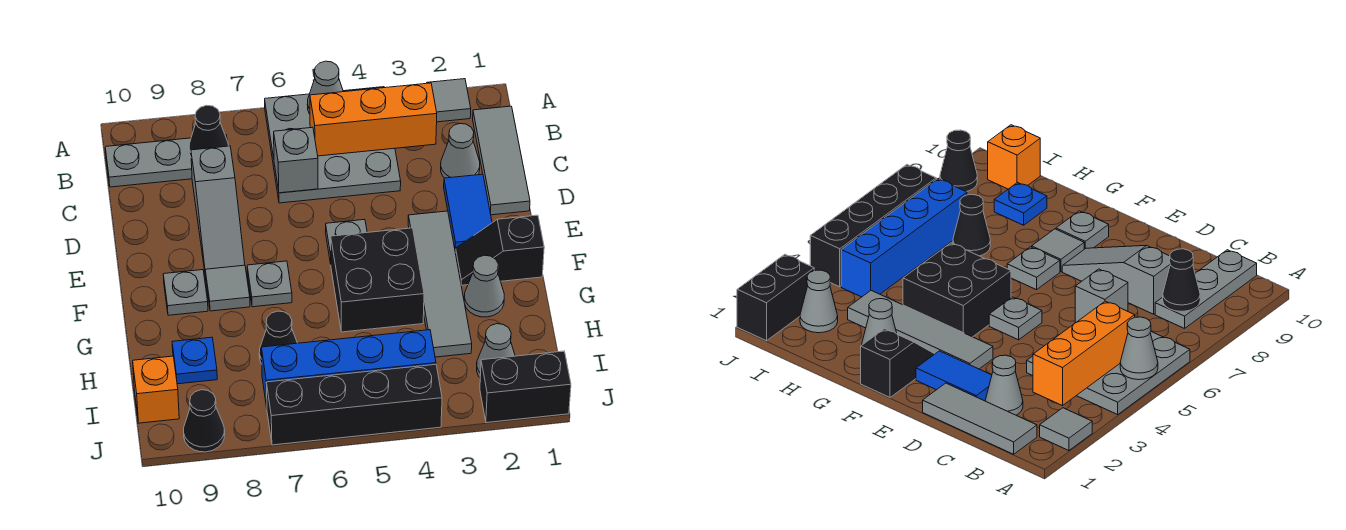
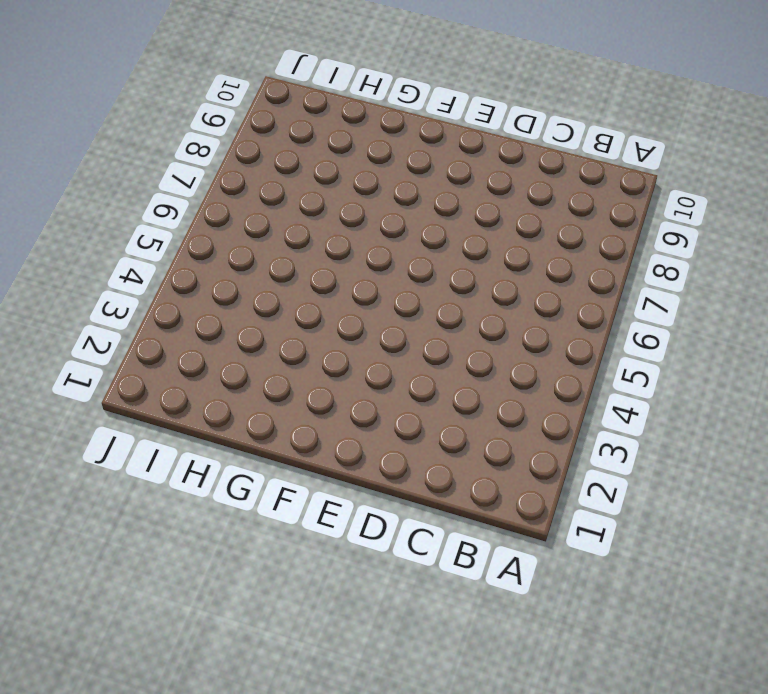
none -> grey 1x1 tile [427,79,471,122]
none -> grey 3x3 plate [265,87,401,203]
none -> grey 1x3 tile [473,106,530,215]

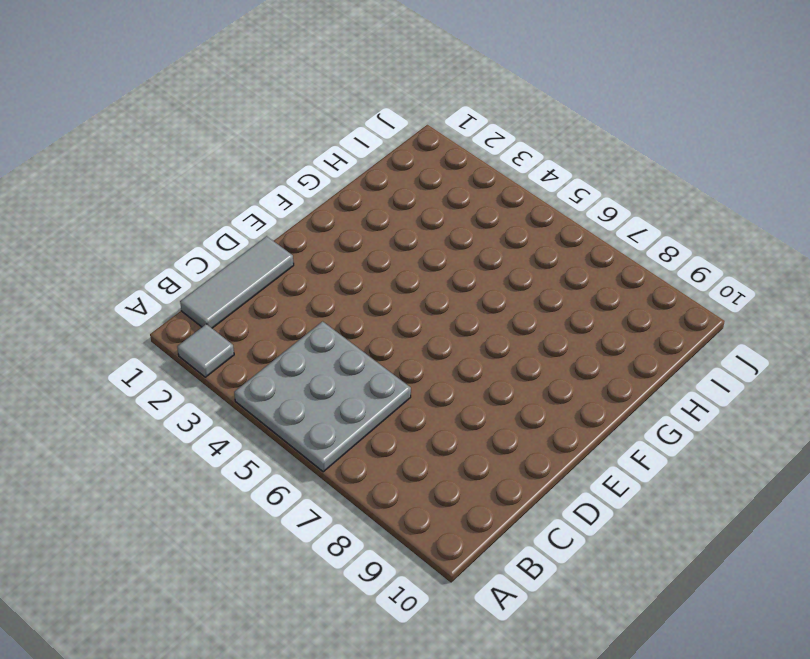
none -> grey 1x3 plate [105,135,227,187]
none -> grey 1x1 cone [441,124,480,178]
none -> grey 1x3 slope [191,146,245,277]

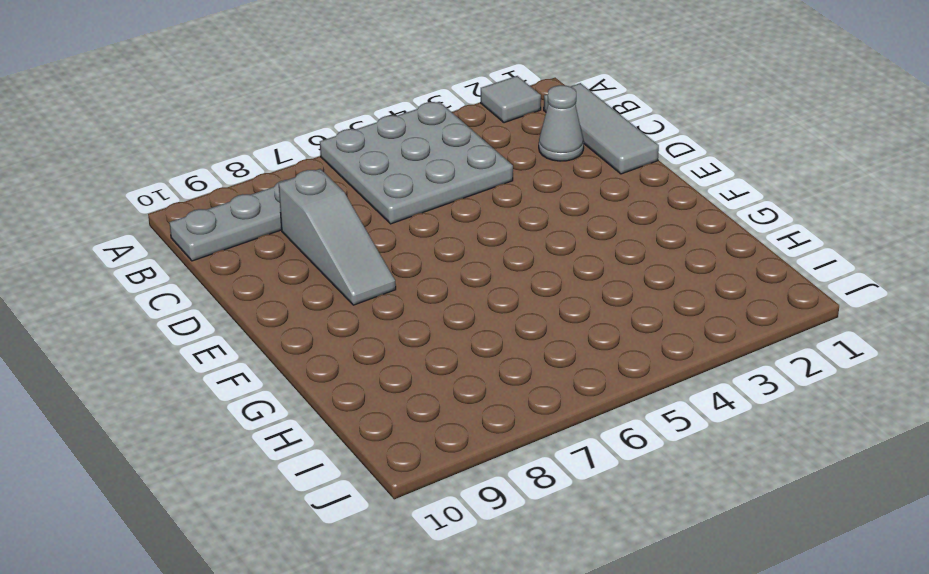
none -> blue 1x2 tile [444,174,492,252]
none -> grey 1x4 tile [408,211,472,357]
none -> grey 1x1 plate [326,219,367,264]

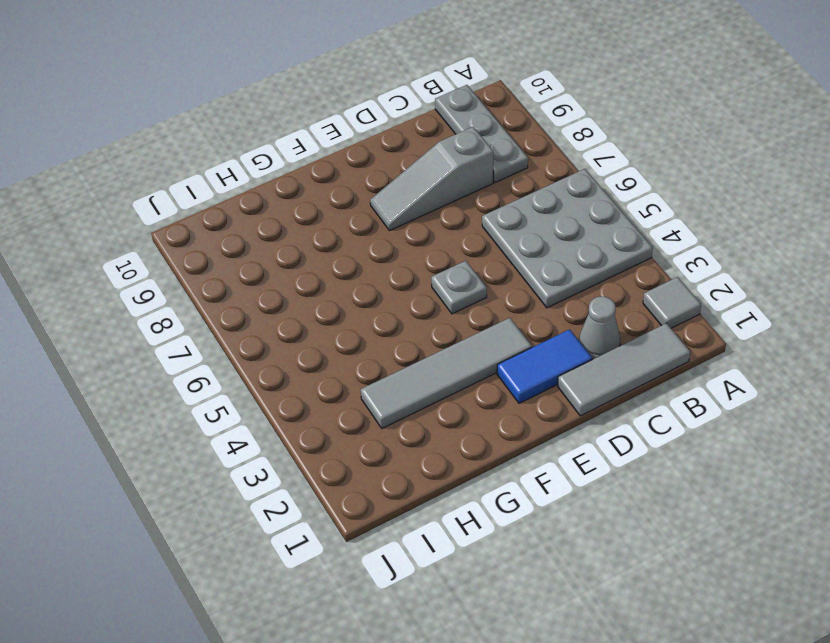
none -> black 1x2 slope [455,215,544,285]
none -> black 2x2 brick [331,228,424,332]
none -> grey 1x1 plate [247,261,292,307]

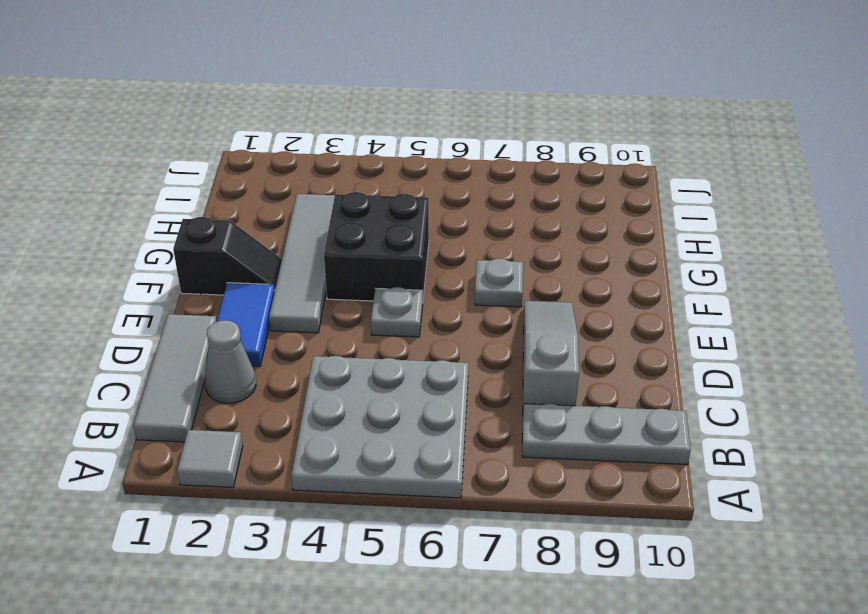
none -> grey 1x1 tile [205,265,250,311]
none -> grey 1x1 plate [163,270,208,315]
none -> grey 1x1 cone [464,255,504,317]

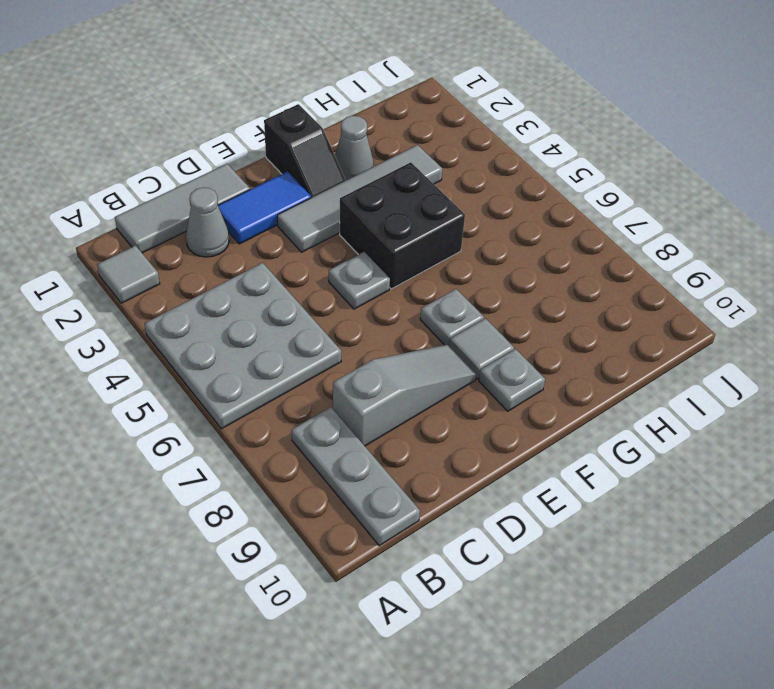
none -> black 1x1 cone [259,311,297,364]
none -> blue 1x1 plate [172,337,217,384]
none -> grey 1x1 cone [477,324,515,377]

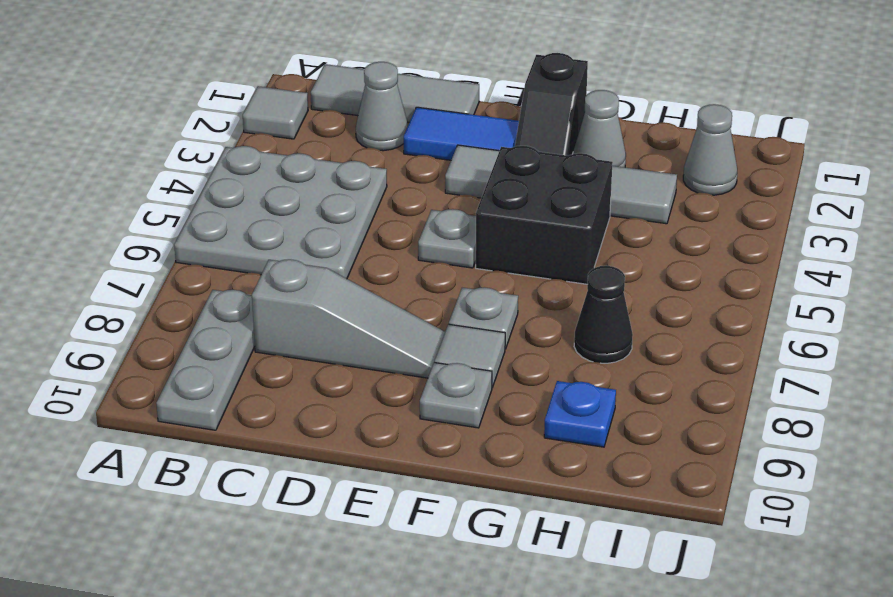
none -> blue 1x4 brick [261,330,436,407]
none -> orange 1x1 brick [133,356,179,423]
none -> black 1x2 brick [480,351,571,423]

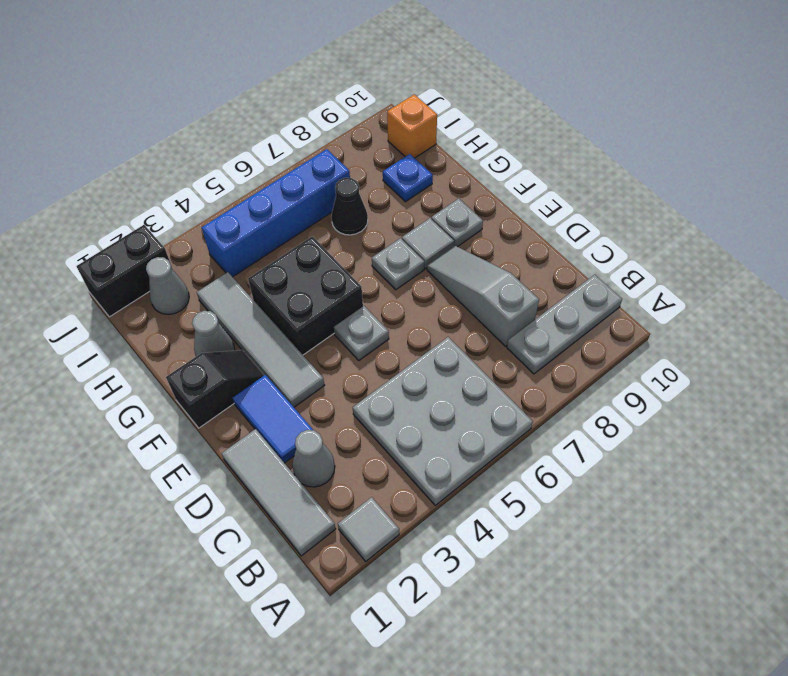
none -> black 1x4 brick [266,364,442,445]
none -> black 1x1 cone [184,390,225,452]
none -> grey 1x1 cone [307,61,343,114]

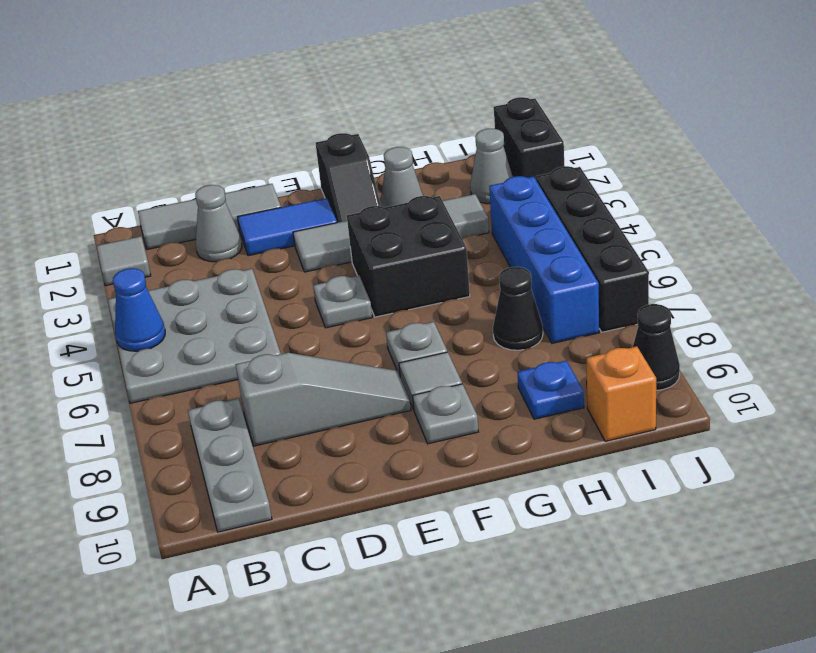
blue 1x1 cone [113,268,165,351] -> grey 1x1 cone [307,61,343,114]
none -> orange 1x3 brick [310,83,437,156]
none -> black 1x1 cone [189,105,228,156]
none -> grey 1x1 brick [274,127,318,193]

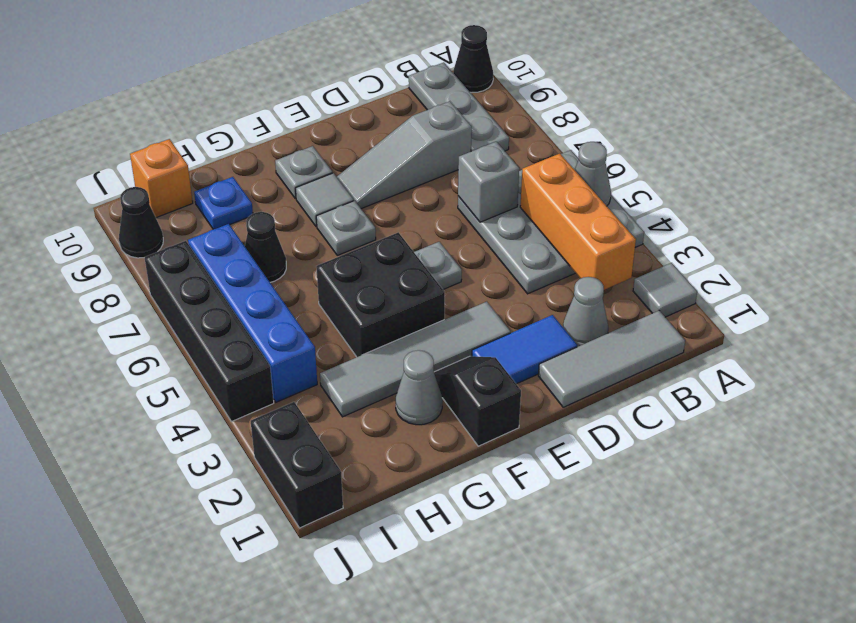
black 1x1 cone [453,25,493,93] -> black 1x1 cone moved to [189,105,228,156]
none -> grey 1x1 cone [477,324,515,377]

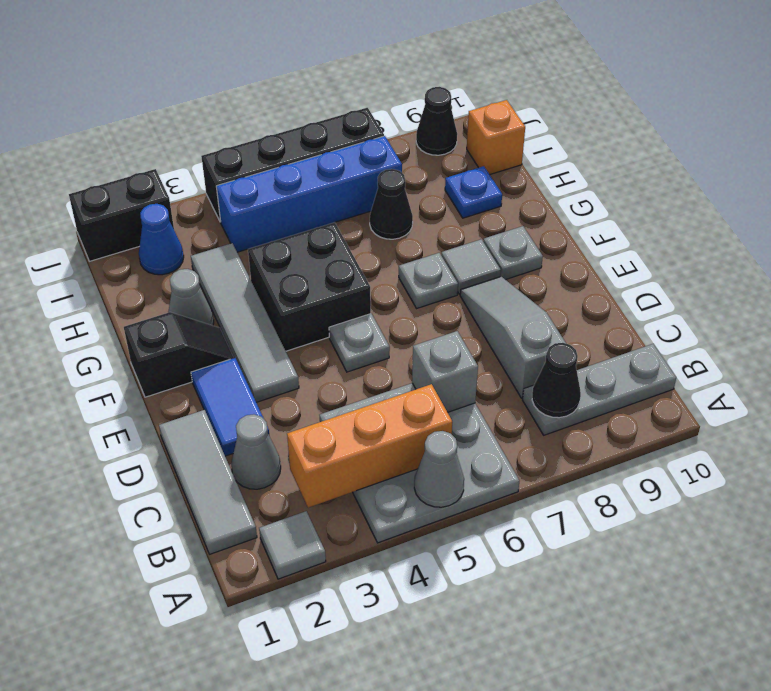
blue 1x1 cone [139,204,184,275] -> grey 1x1 cone [477,324,515,377]

